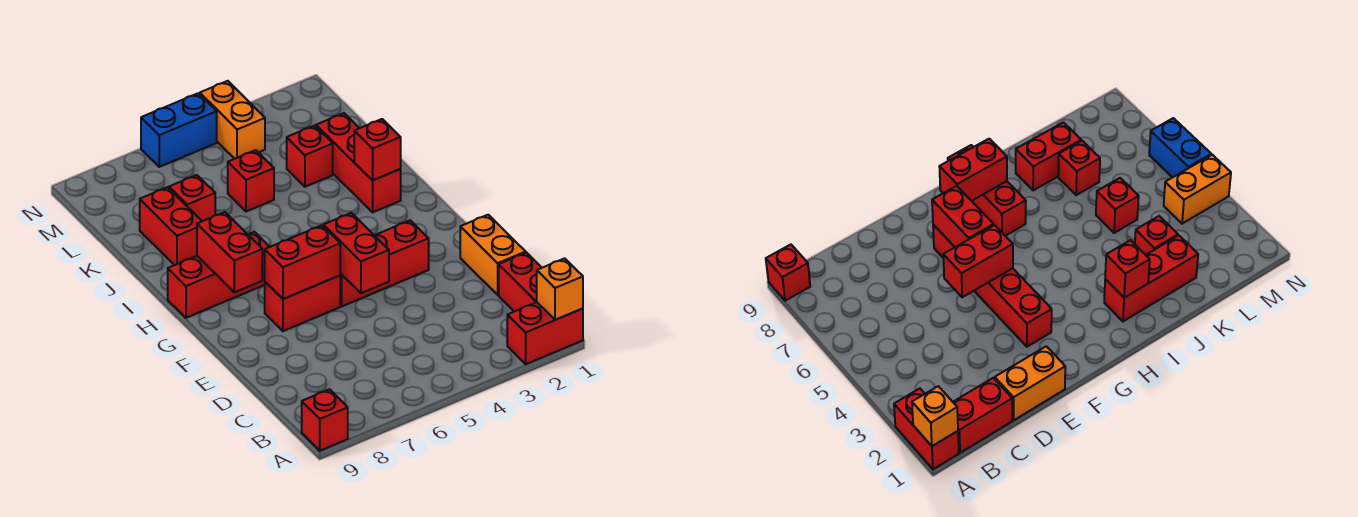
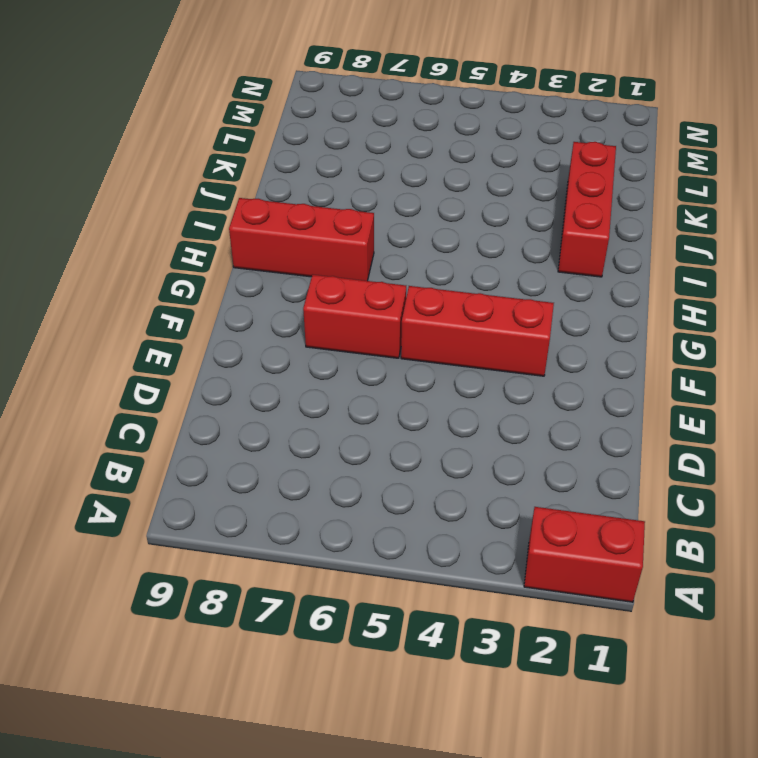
none -> red 1x1 brick [302,389,348,451]
none -> red 1x2 brick [499,253,542,312]
none -> orange 1x2 brick [460,215,526,295]

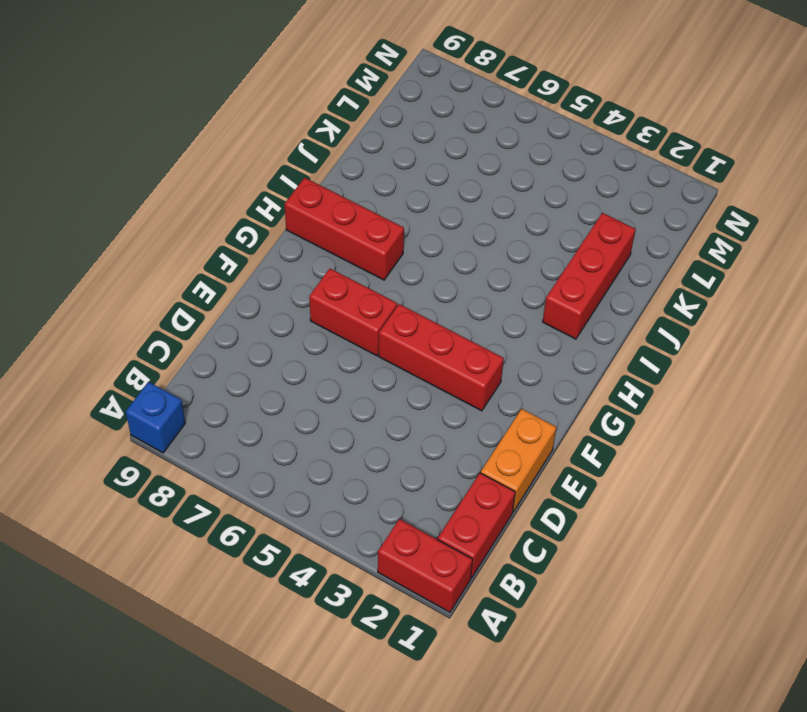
blue 1x1 brick [126,382,185,453] -> red 1x1 brick [302,389,348,451]
none -> red 1x2 brick [140,187,202,265]
none -> red 1x1 brick [287,126,333,187]
none -> red 1x1 brick [228,150,274,212]

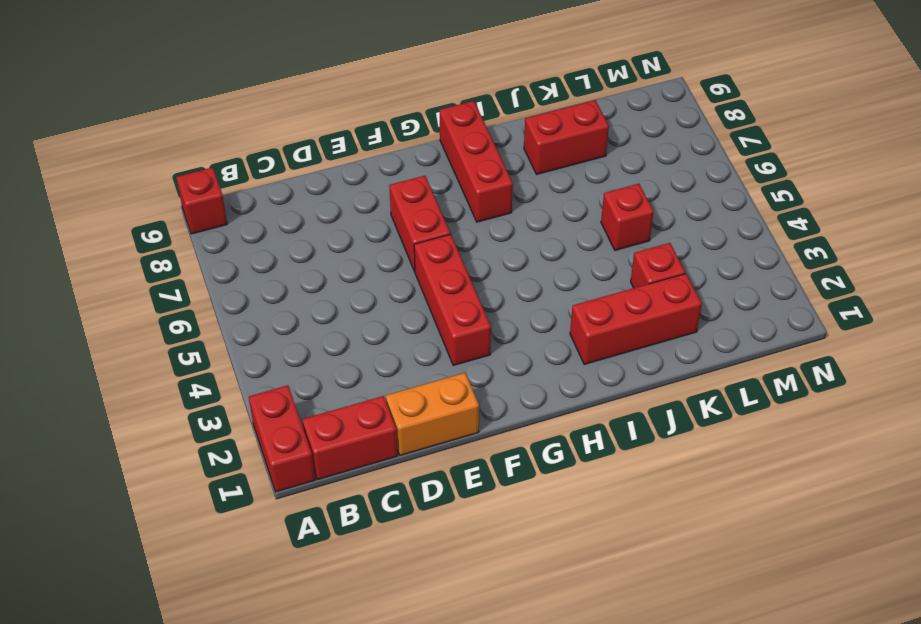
none -> red 1x1 brick [169,175,215,221]
none -> orange 1x2 brick [200,81,265,159]
none -> blue 1x2 brick [141,93,217,167]

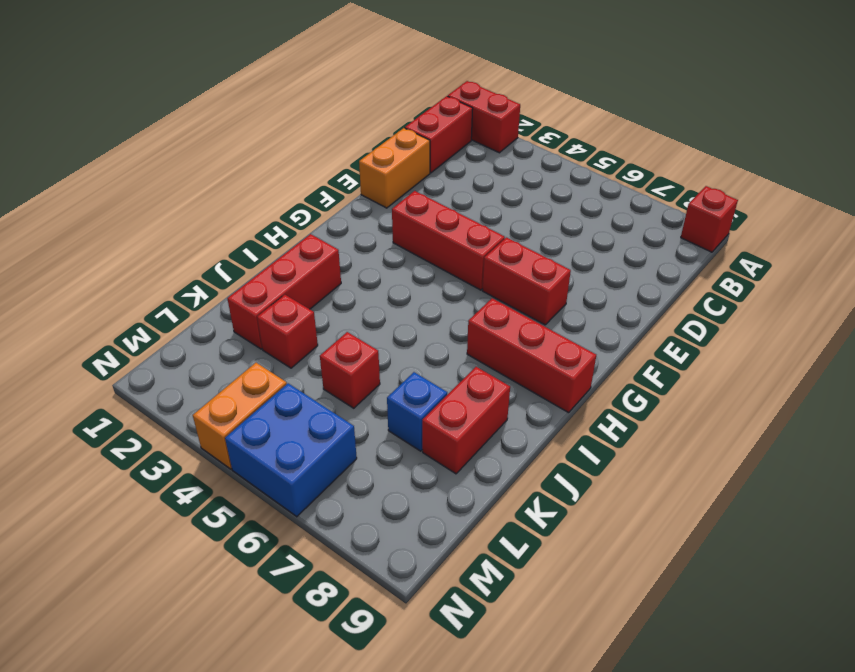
blue 1x1 brick [387,372,447,451] -> red 1x1 brick [169,175,215,221]
blue 2x2 brick [225,383,357,517] -> blue 1x2 brick [141,93,217,167]
none -> orange 1x1 brick [537,258,583,320]
none -> red 1x2 brick [324,213,389,293]
none -> red 1x2 brick [265,225,340,299]

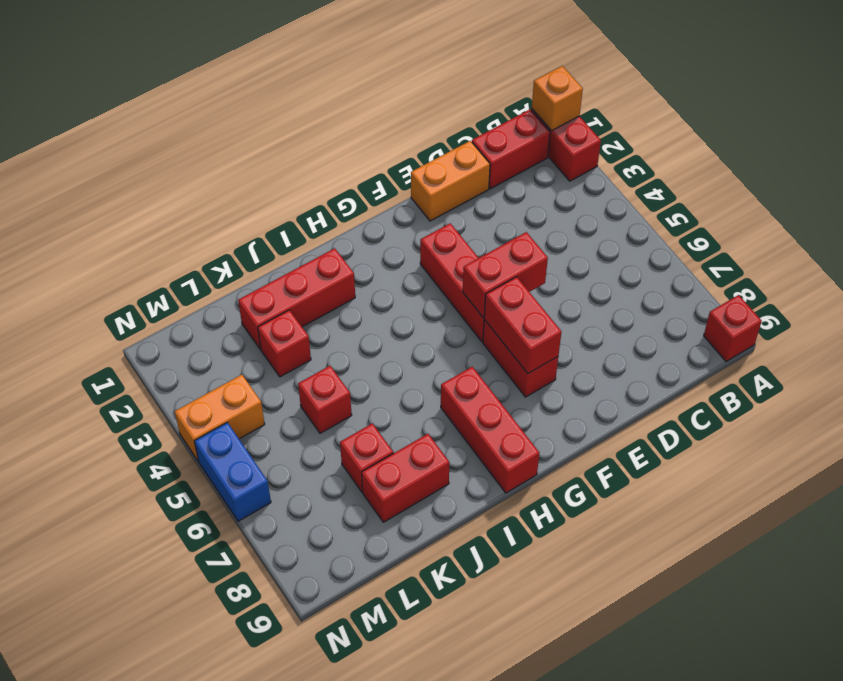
none -> red 1x2 brick [197,212,262,292]
none -> red 1x1 brick [354,119,401,180]

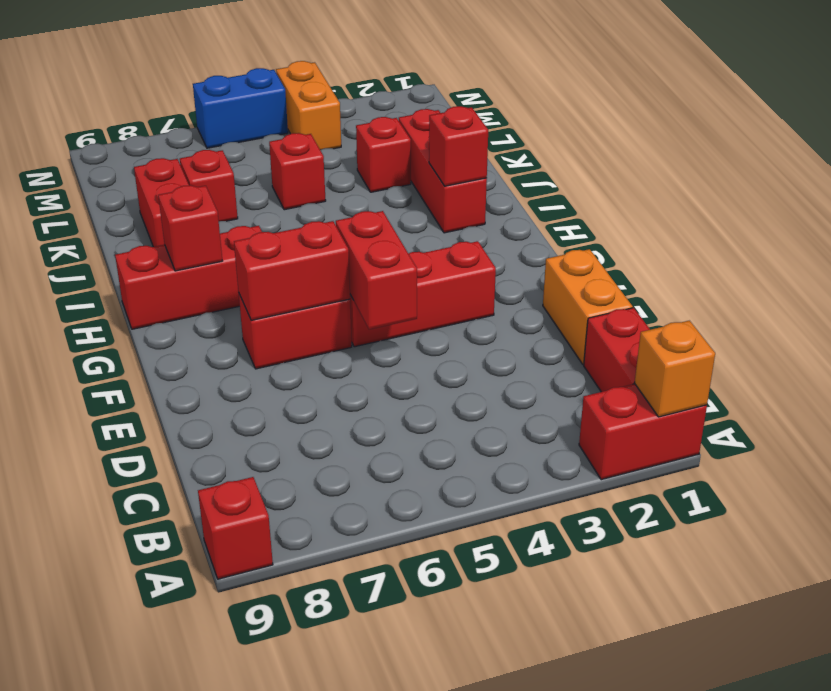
red 1x1 brick [158,185,222,271] -> red 1x2 brick [197,212,262,292]

